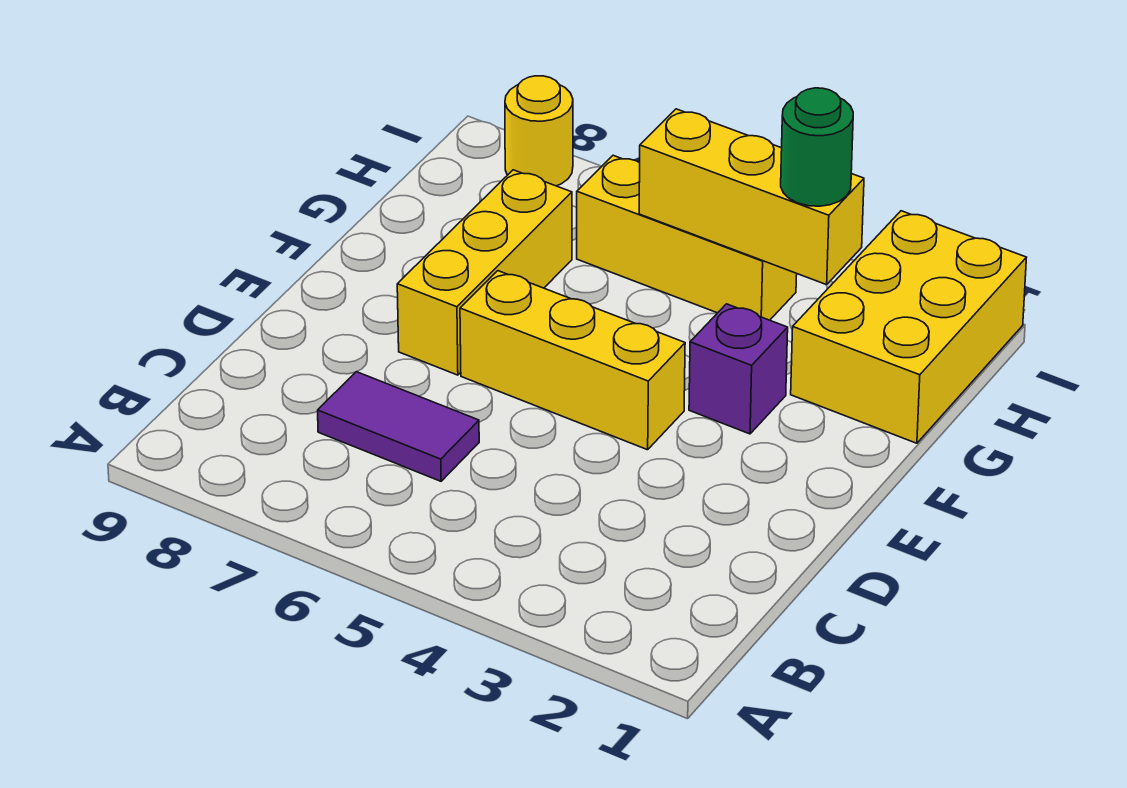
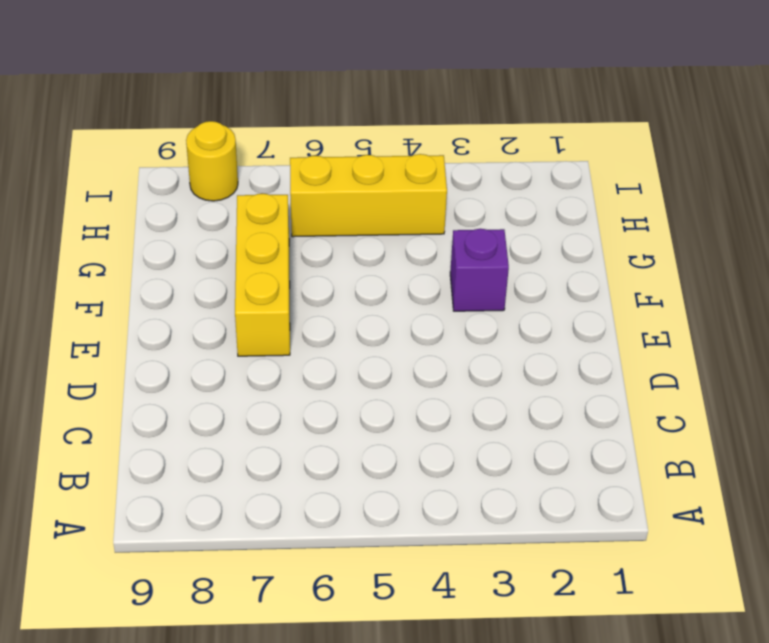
none -> purple 1x2 tile [318,372,479,481]
none -> yellow 1x3 brick [460,271,685,450]

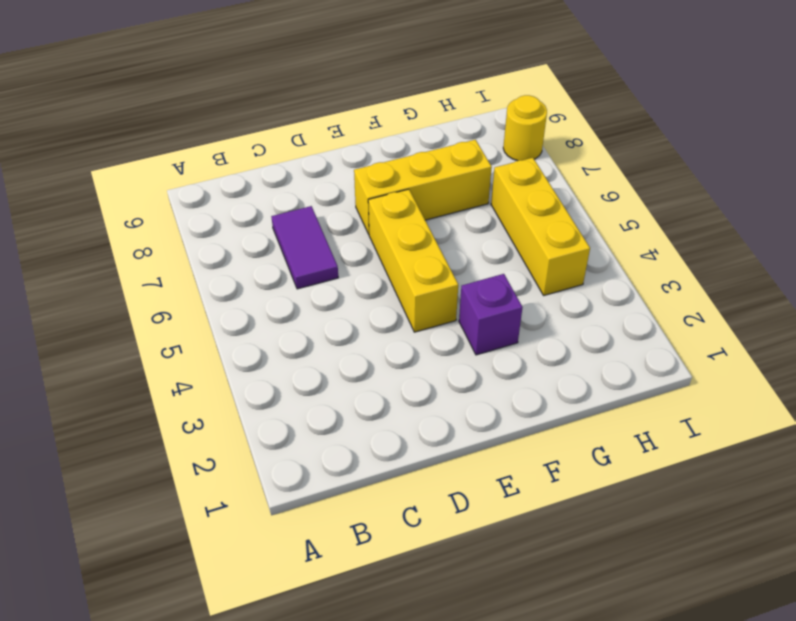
none -> yellow 2x3 brick [791,211,1026,443]
none -> yellow 1x3 brick [639,109,864,285]

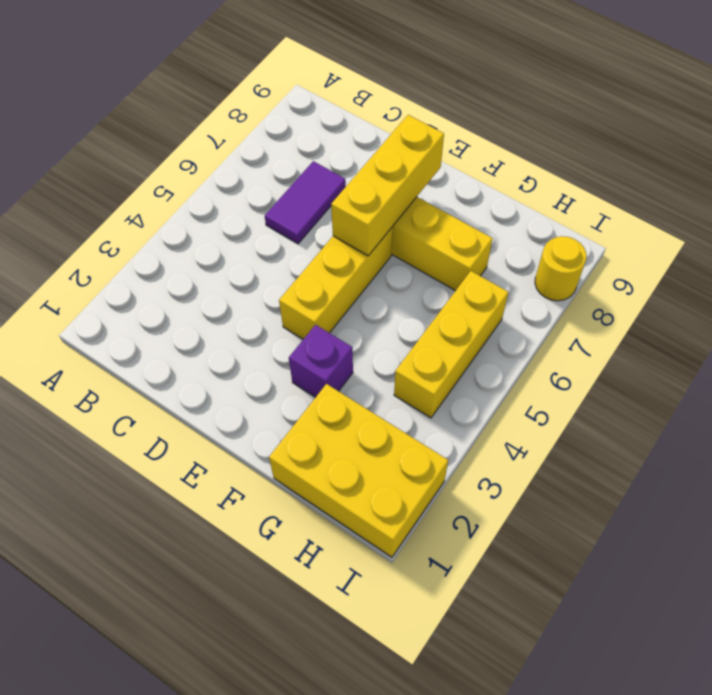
yellow 1x3 brick [331,115,444,256] -> yellow 1x3 brick moved to [639,109,864,285]
none -> green 1x1 round brick [781,88,853,206]

